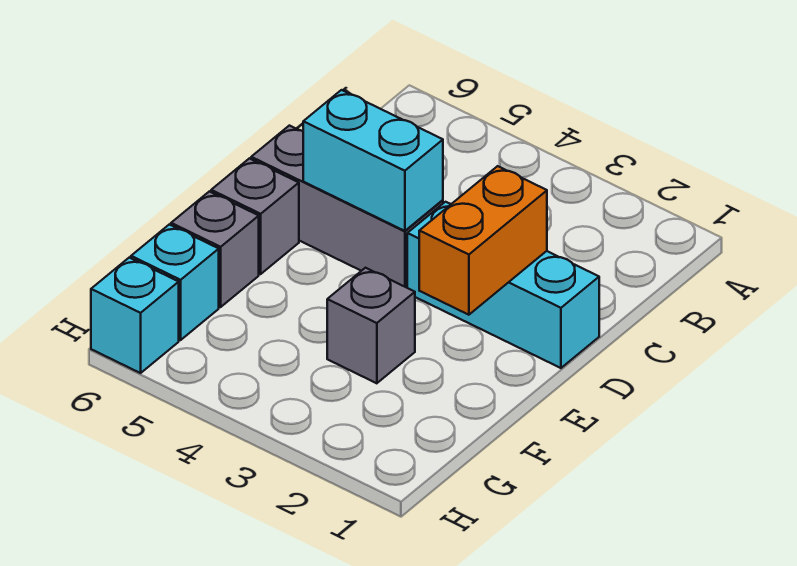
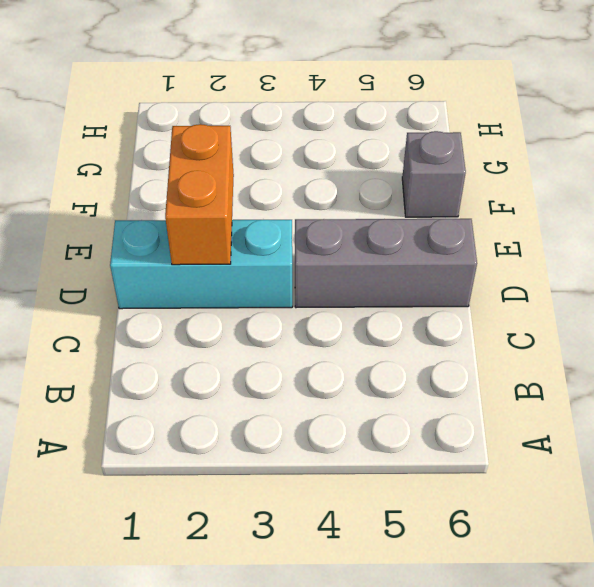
none -> grey 1x1 brick [211,158,299,274]
none -> grey 1x1 brick [327,268,415,383]

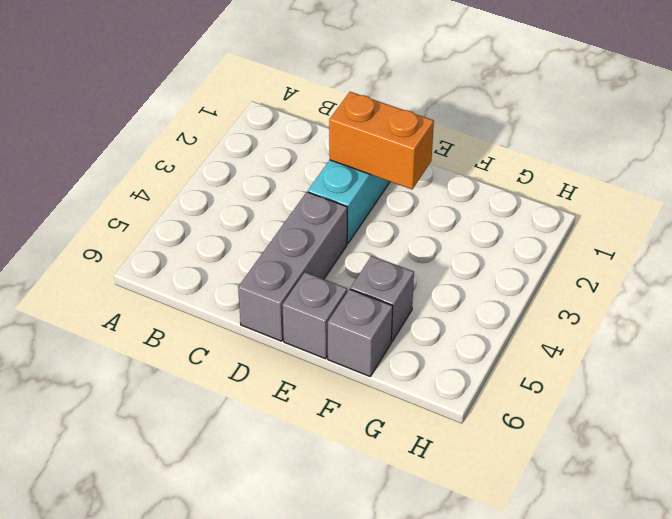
grey 1x1 brick [350,256,414,342] -> grey 1x1 brick moved to [327,268,415,383]
none -> cyan 1x1 brick [131,225,219,340]
none -> cyan 1x1 brick [91,258,179,373]

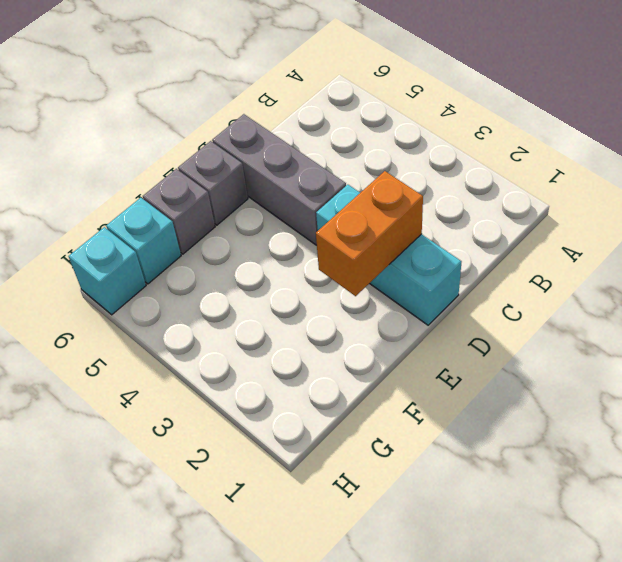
none -> grey 1x1 brick [327,268,415,383]
none -> cyan 1x2 brick [303,90,443,231]

